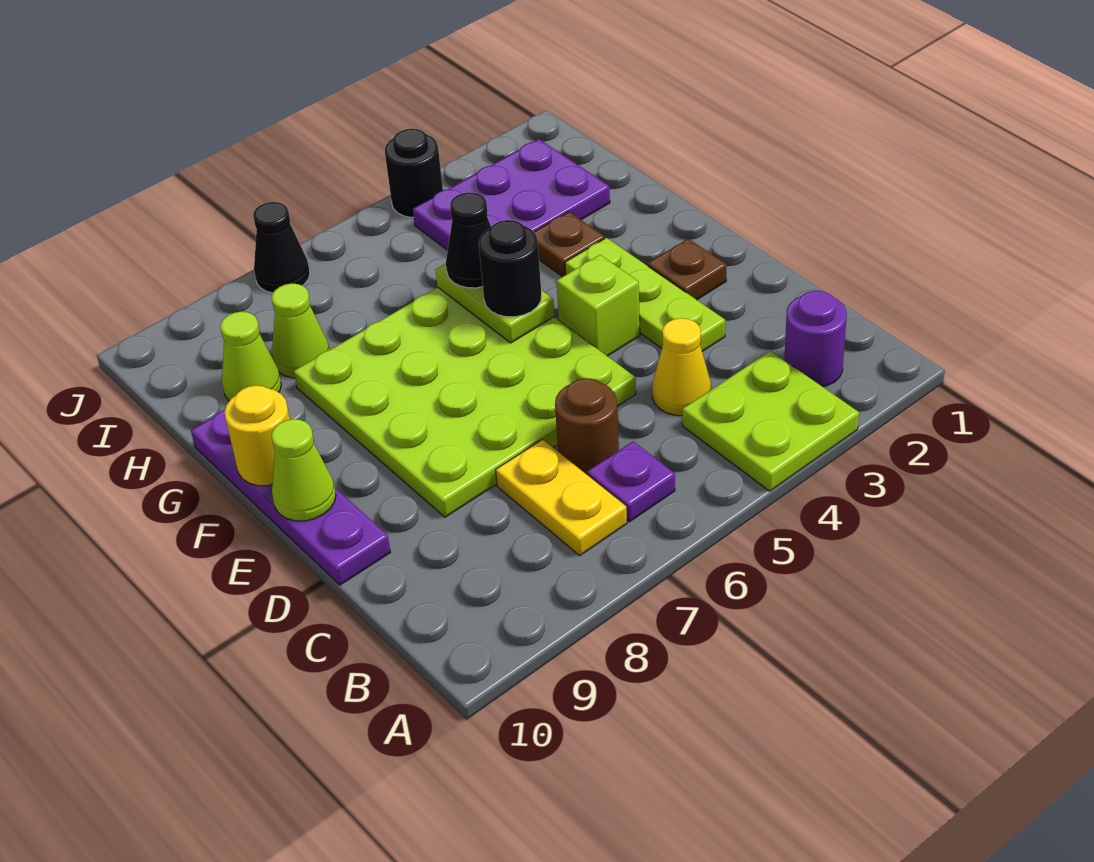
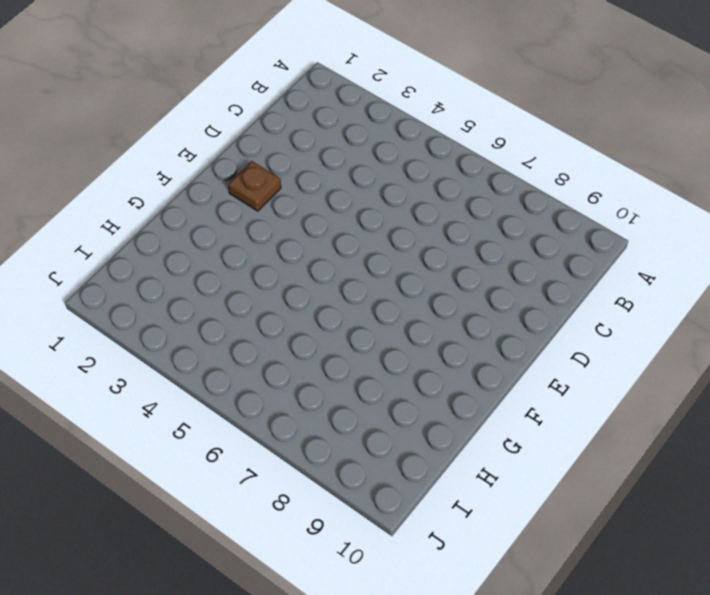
none -> lime 2x2 plate [682,351,859,491]
none -> purple 1x1 round brick [784,291,847,387]
none -> purple 1x1 plate [587,441,675,522]

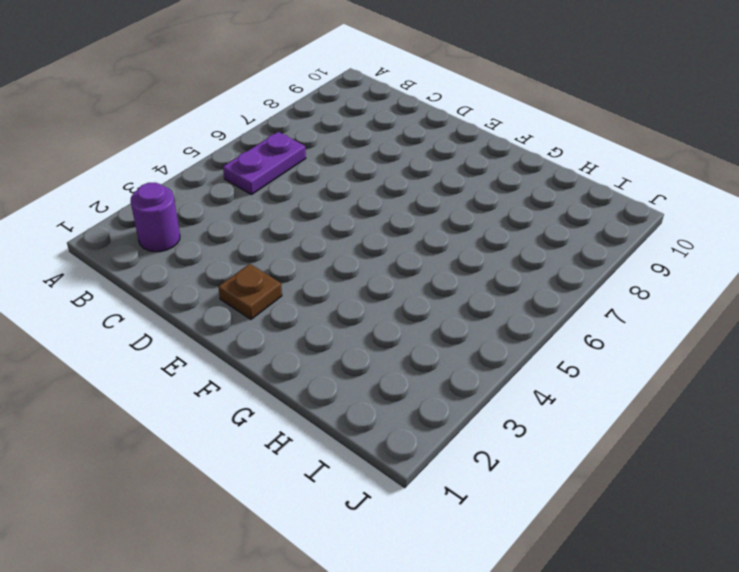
purple 1x2 plate [223,132,306,195] -> purple 1x1 plate [587,441,675,522]
none -> lime 2x2 plate [682,351,859,491]
none -> yellow 1x2 plate [496,439,627,555]
none -> yellow 1x1 cone [652,318,711,416]

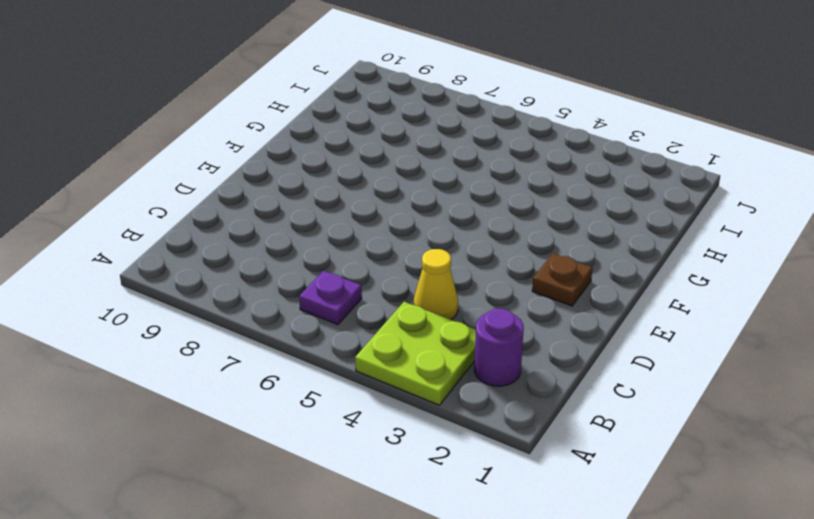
none -> yellow 1x2 plate [496,439,627,555]
none -> brown 1x1 round brick [555,378,619,474]
none -> lime 1x3 plate [565,238,725,351]

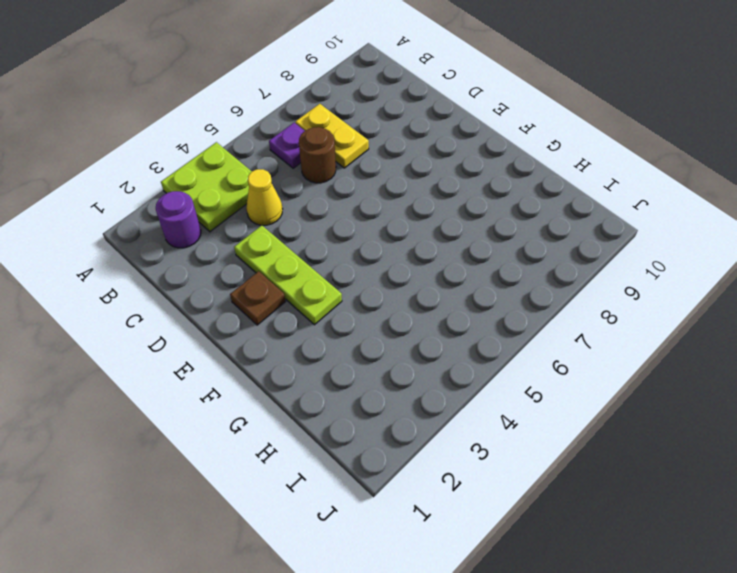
none -> lime 4x4 plate [294,288,636,517]
none -> purple 1x4 plate [191,410,391,585]
none -> lime 1x1 brick [556,255,640,356]

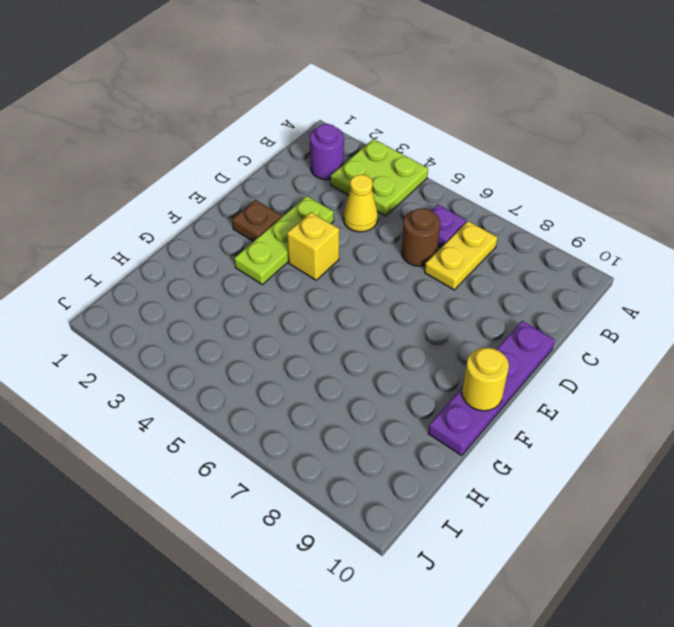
yellow 1x1 brick [287,212,339,280] -> lime 1x1 brick [556,255,640,356]
none -> lime 4x4 plate [294,288,636,517]
none -> brown 1x1 plate [534,212,605,277]
none -> purple 2x3 plate [413,139,610,250]

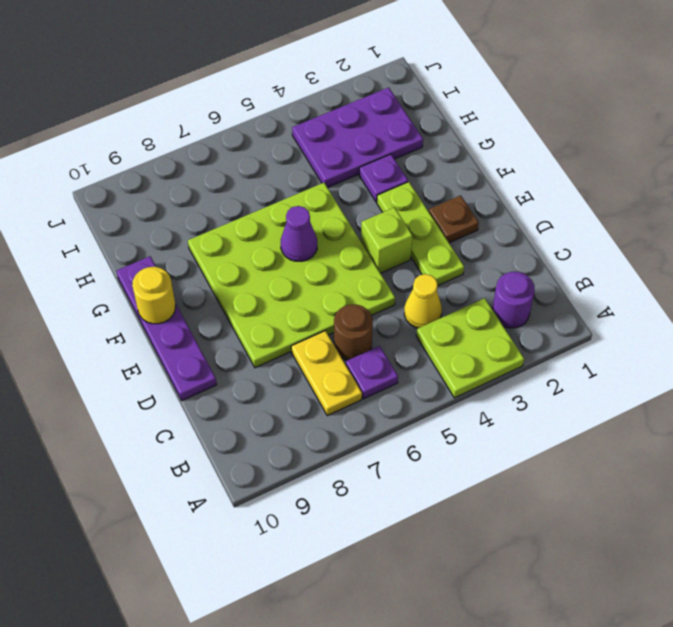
purple 1x1 cone [281,206,317,261] -> none
purple 1x1 plate [359,154,408,202] -> brown 1x1 plate [534,212,605,277]
none -> lime 1x1 cone [272,284,329,378]
none -> lime 1x1 cone [220,312,281,401]
none -> black 1x1 round brick [385,129,443,217]

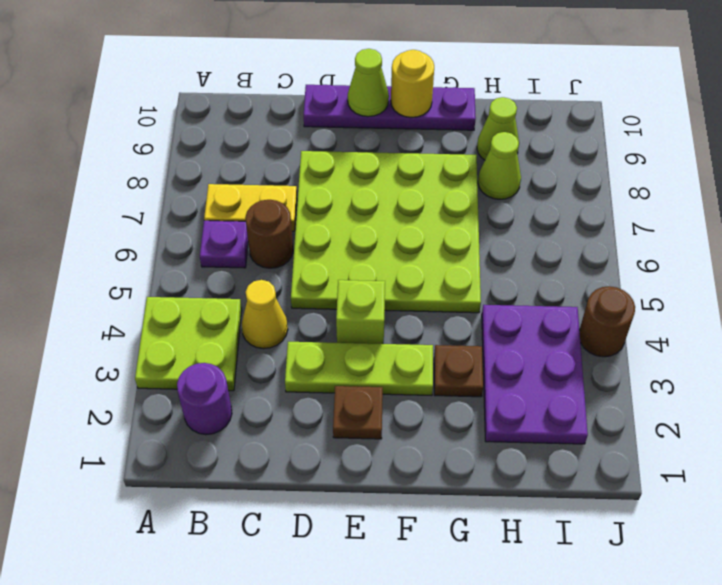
brown 1x1 round brick [579,286,635,357] -> black 1x1 round brick [385,129,443,217]
none -> black 1x1 cone [253,202,310,293]
none -> lime 1x2 plate [436,264,555,343]
none -> black 1x1 round brick [479,220,542,317]

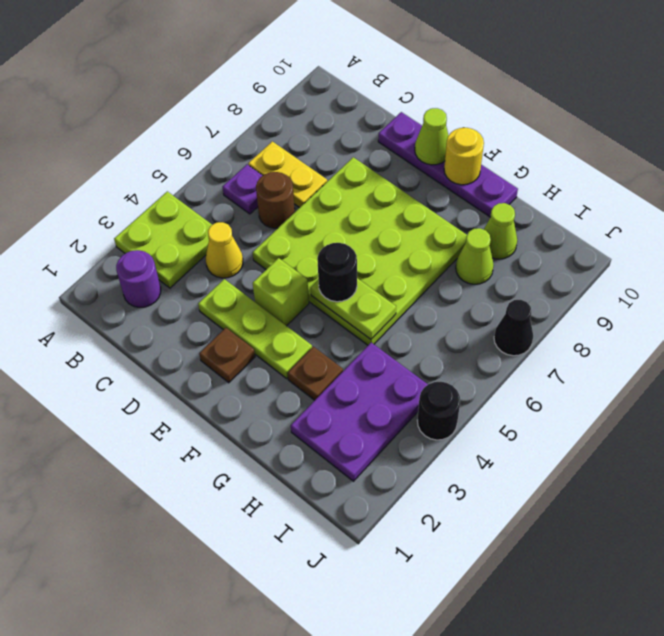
none -> black 1x1 cone [446,192,491,288]

